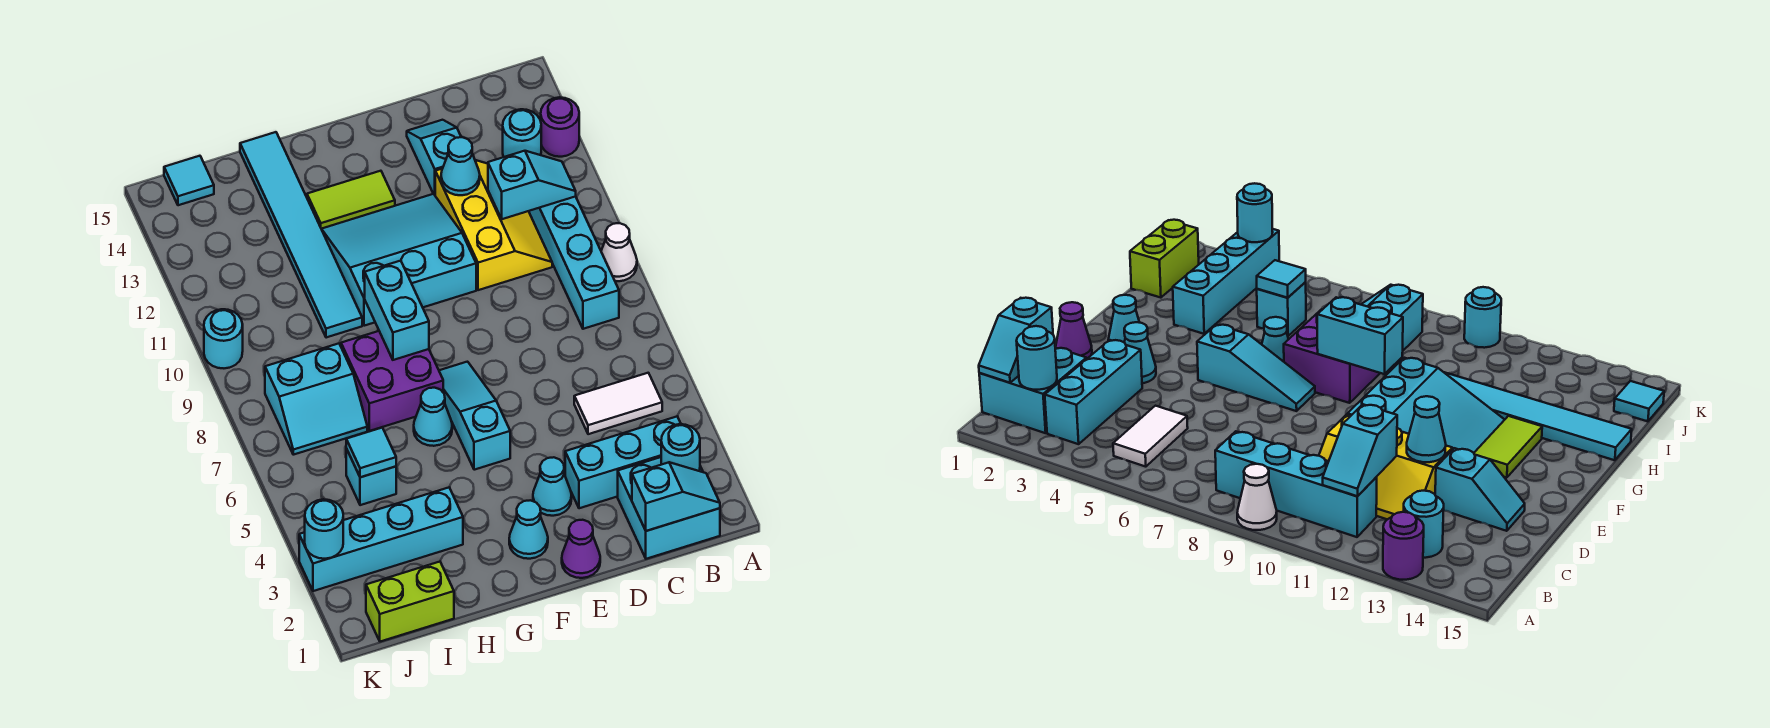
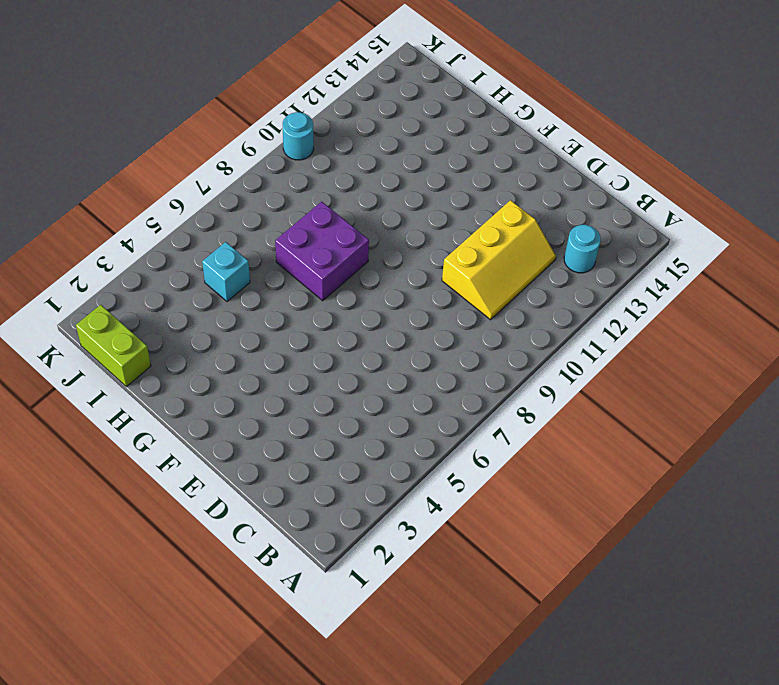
none -> white 1x1 cone [601,223,637,281]
none -> purple 1x1 round brick [541,97,579,157]
none -> cyan 2x2 brick [618,457,720,559]
none -> cyan 1x3 brick [565,416,681,508]

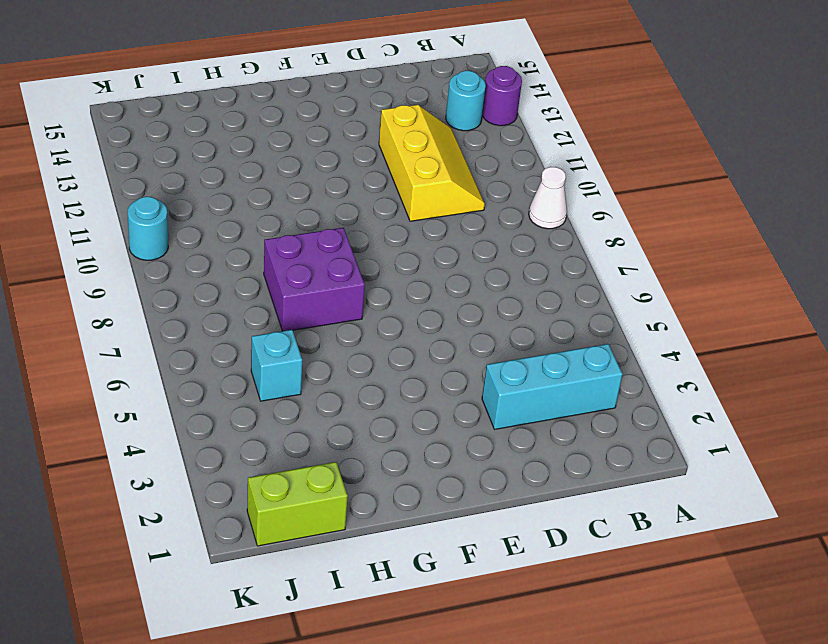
none -> cyan 2x2 brick [618,457,720,559]
none -> white 1x2 tile [574,373,662,434]
none -> cyan 1x4 brick [529,196,619,329]
none -> cyan 1x2 slope [407,120,461,195]

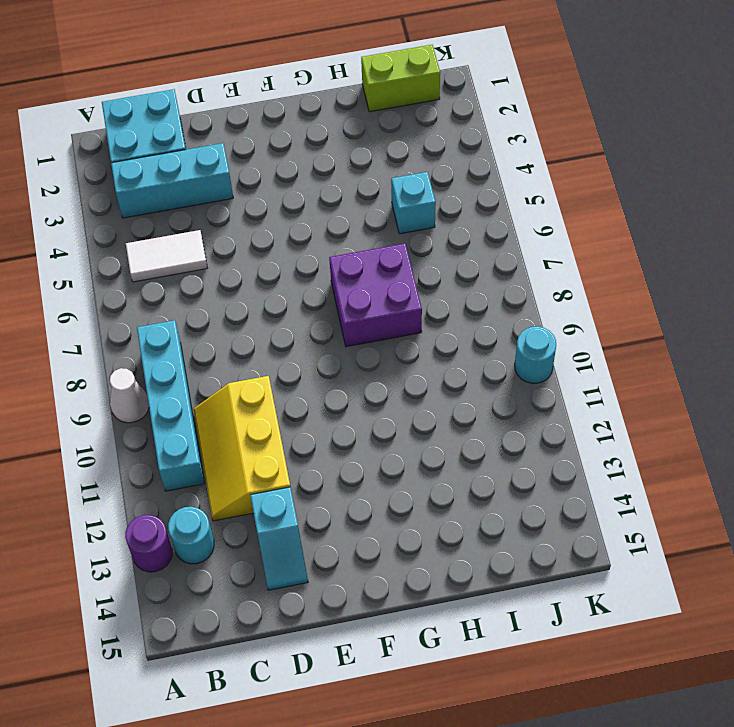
none -> purple 1x1 cone [562,520,600,578]
none -> cyan 1x1 cone [533,457,572,516]
none -> cyan 3x3 slope [322,194,476,326]
none -> cyan 1x1 cone [509,500,548,559]

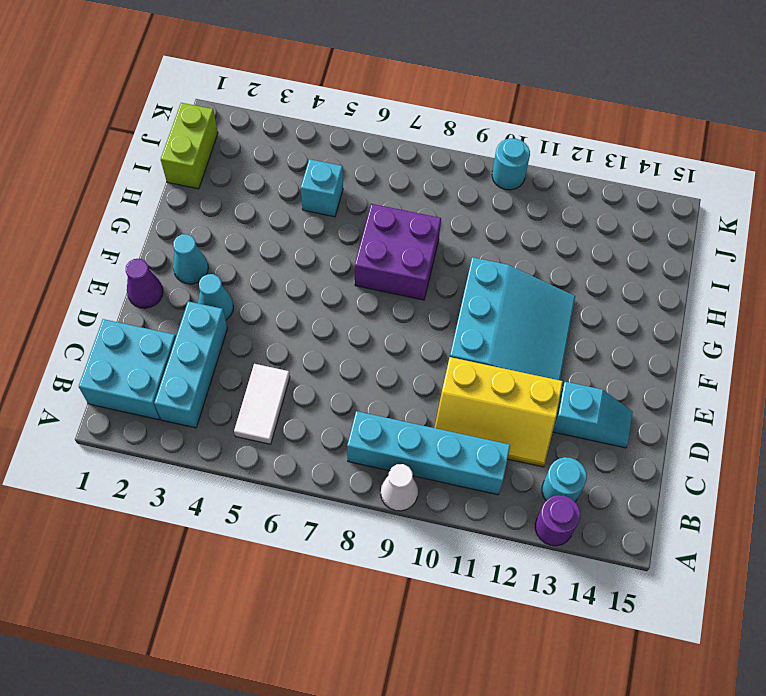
none -> cyan 1x3 slope [439,362,510,470]
none -> lime 1x2 tile [307,171,395,229]
none -> cyan 1x1 cone [414,388,452,446]
none -> cyan 1x4 brick [299,487,463,591]

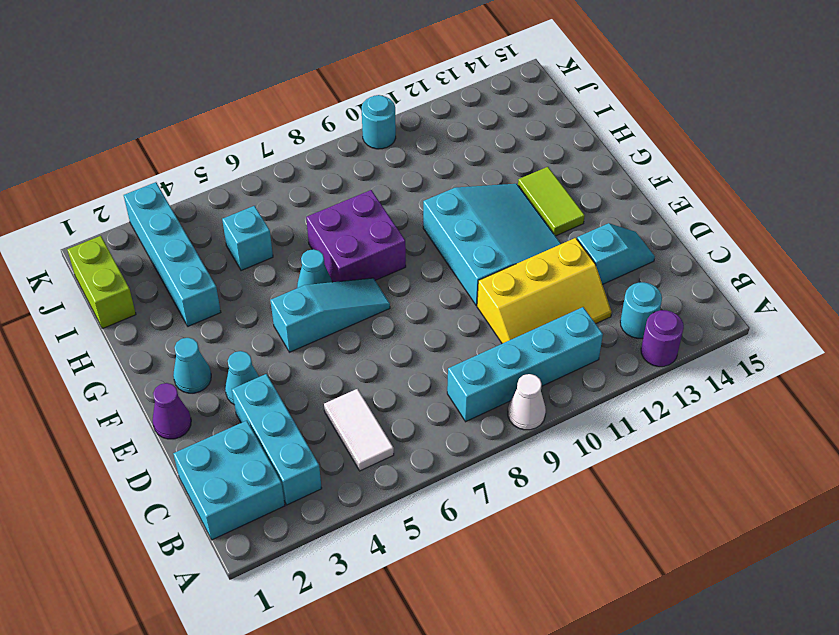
none -> cyan 1x6 tile [240,132,362,338]
none -> cyan 2x2 slope [265,344,367,455]
none -> cyan 1x1 tile [164,156,214,205]
none -> cyan 1x2 slope [632,462,720,531]

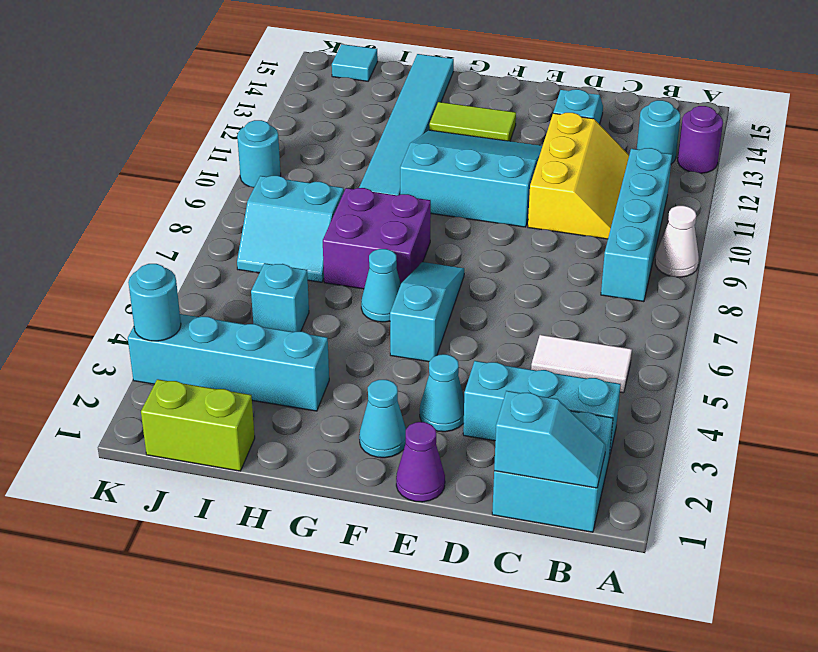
none -> cyan 1x1 round brick [661,424,700,471]
none -> cyan 1x2 slope [488,151,576,219]
none -> cyan 1x1 cone [441,137,480,195]
none -> cyan 1x2 brick [365,261,429,360]

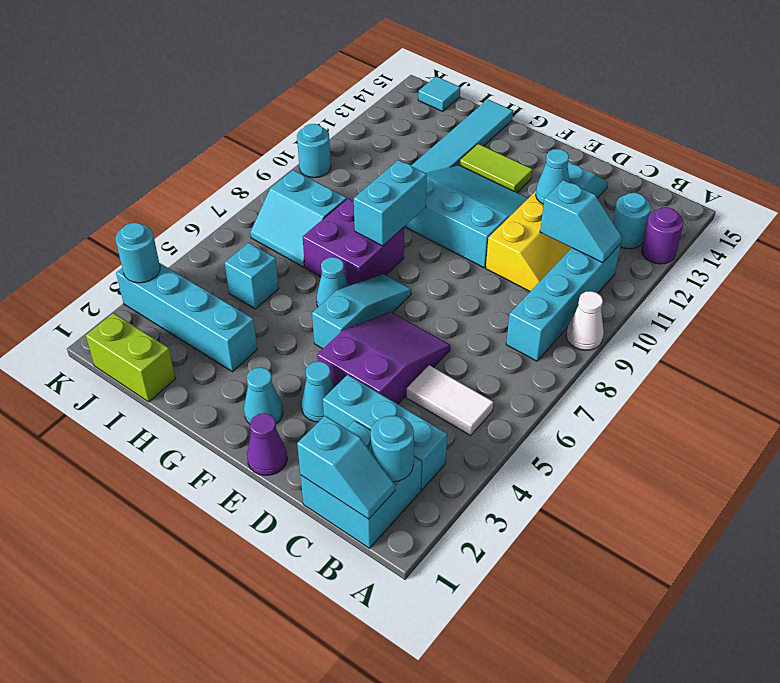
purple 2x3 slope [317,312,450,404] -> none
none -> cyan 1x1 tile [346,428,396,477]

